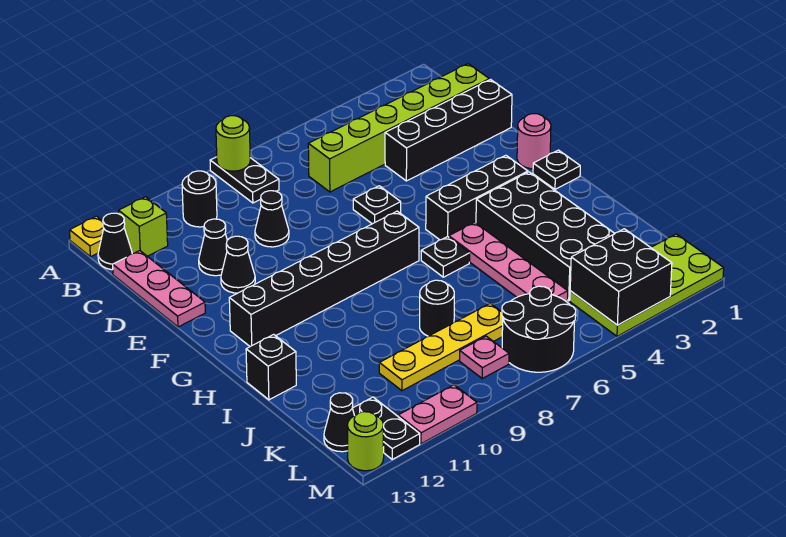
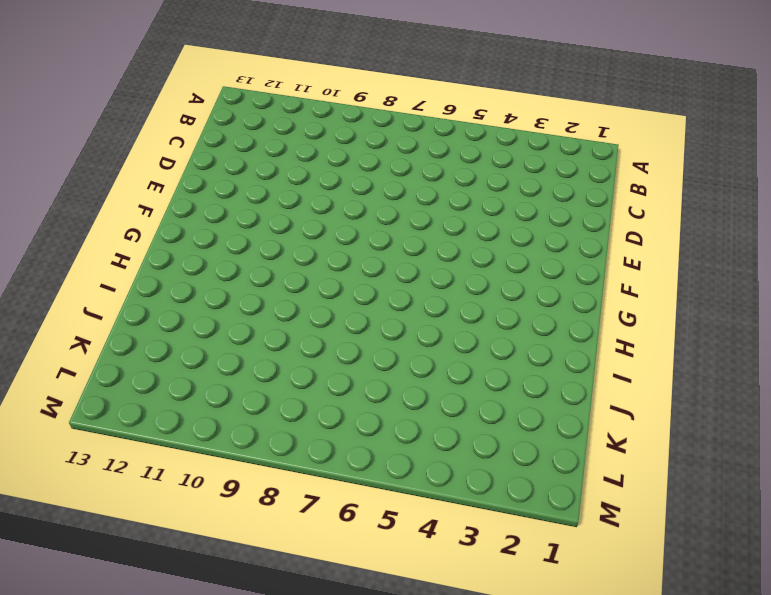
none -> black 1x2 plate [210,157,279,203]
none -> yellow 1x1 plate [70,216,104,257]
none -> black 1x1 round brick [182,171,217,227]
none -> lime 1x1 brick [119,197,168,256]

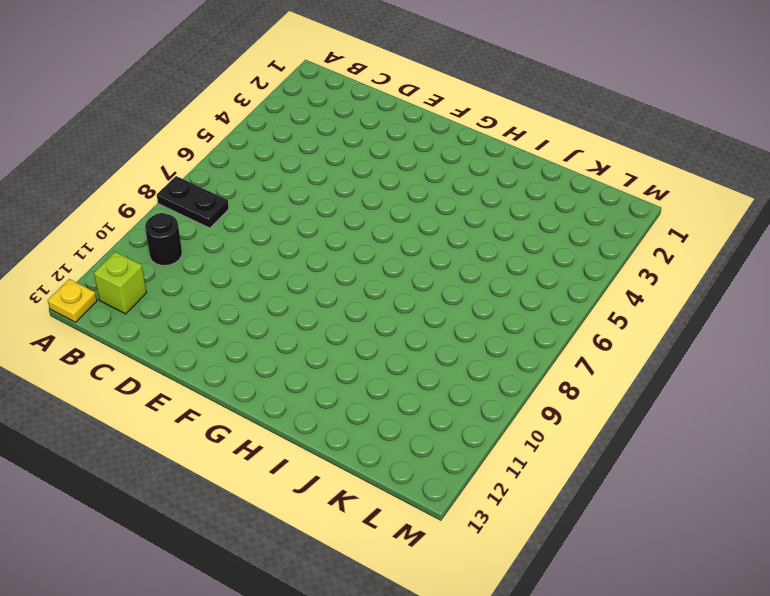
none -> black 1x1 cone [98,213,132,270]
none -> lime 1x6 brick [308,64,489,192]
none -> pink 1x3 plate [113,251,205,327]
none -> black 1x4 brick [385,80,512,181]

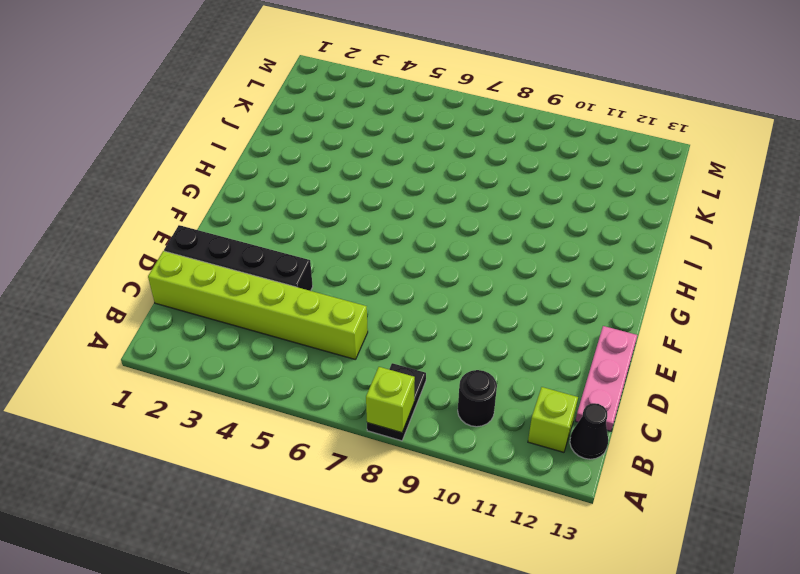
lime 1x1 brick [366,367,415,433] -> lime 1x1 round brick [216,116,250,171]
none -> yellow 1x1 plate [70,216,104,257]
none -> black 1x1 cone [255,191,289,247]
none -> black 1x1 cone [199,219,227,276]
none -> black 1x1 plate [353,186,401,224]

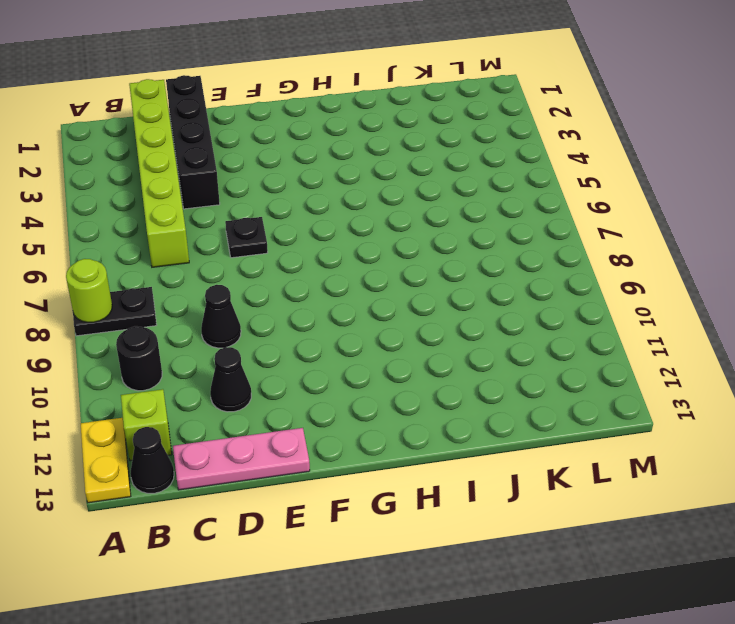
yellow 1x2 plate [81,418,131,503] -> yellow 1x1 plate [70,216,104,257]
none -> black 1x1 cone [221,236,255,293]
none -> pink 1x1 round brick [517,114,551,169]
none -> black 1x1 plate [533,150,580,189]
none -> black 1x3 brick [426,155,528,240]

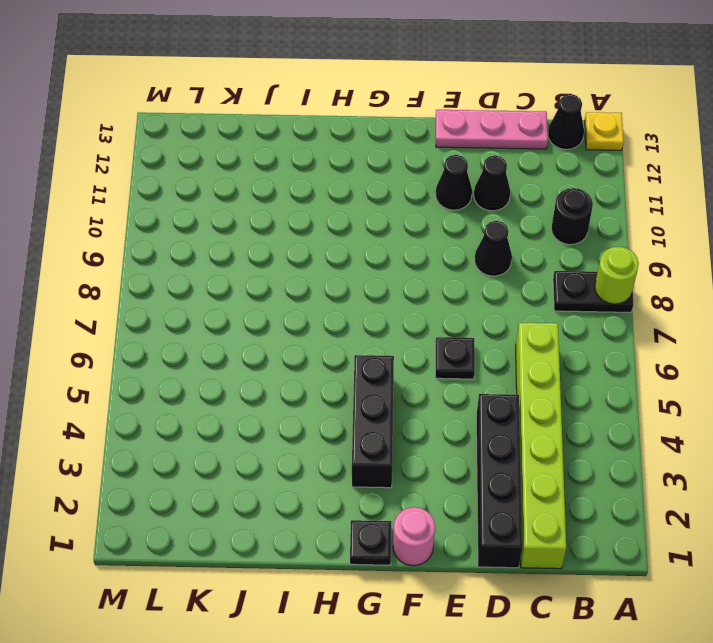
none -> lime 1x1 brick [119,197,168,256]
none -> black 1x6 brick [229,211,419,346]
none -> black 2x4 brick [476,172,615,301]
none -> pink 1x4 plate [449,222,568,302]

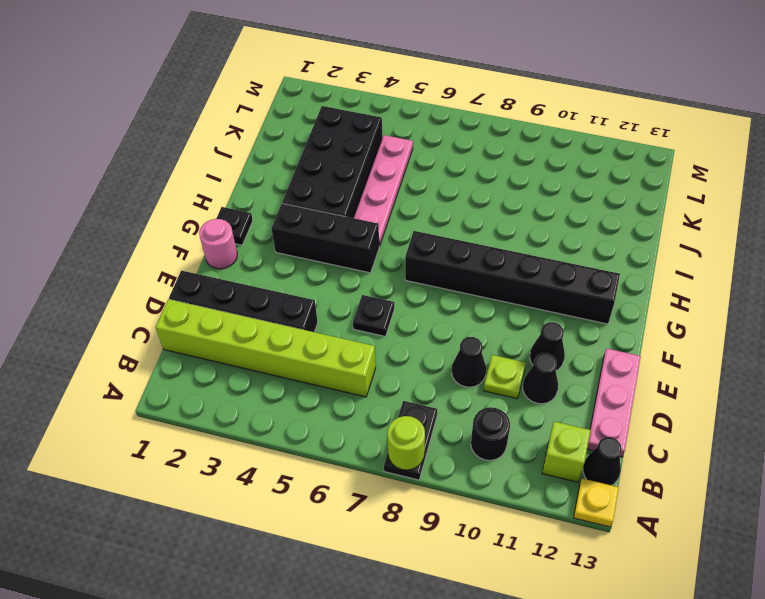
lime 1x1 plate [484,355,526,399] -> none
none -> black 1x1 plate [421,236,470,277]
none -> black 1x1 brick [246,334,296,400]
none -> black 1x1 round brick [420,280,454,336]
none -> yellow 1x4 plate [379,304,503,391]

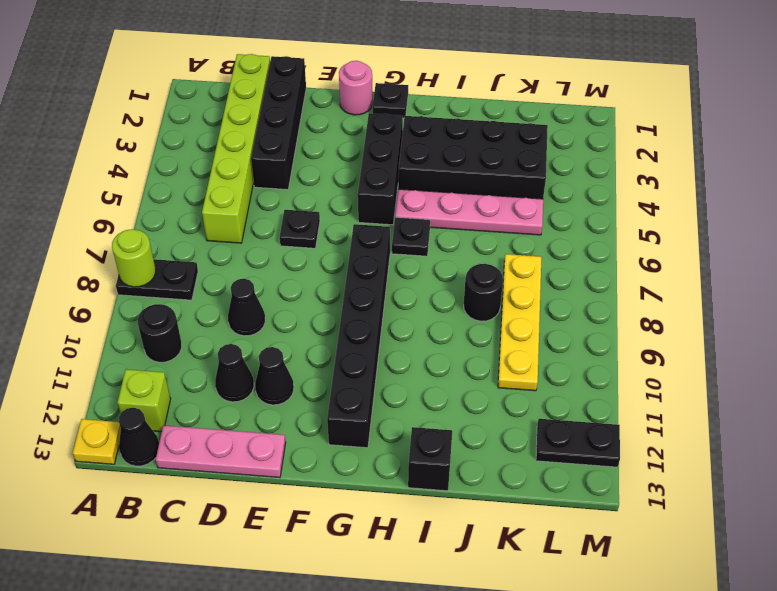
none -> lime 2x4 plate [570,234,724,336]
none -> black 2x2 round brick [502,286,576,372]
none -> pink 1x1 plate [460,336,509,378]
none -> black 1x1 cone [324,393,354,452]

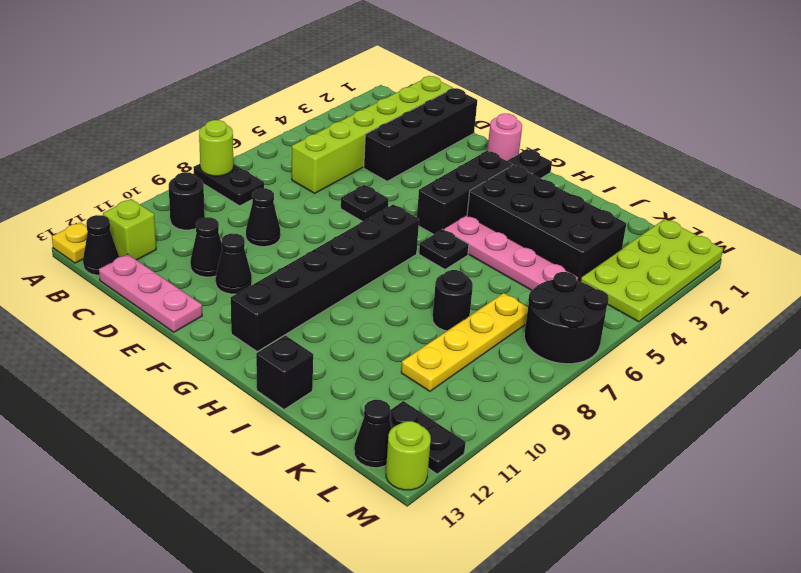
none -> pink 1x1 plate [460,336,509,378]
none -> pink 1x2 plate [398,385,477,444]
none -> black 2x2 brick [570,229,672,325]

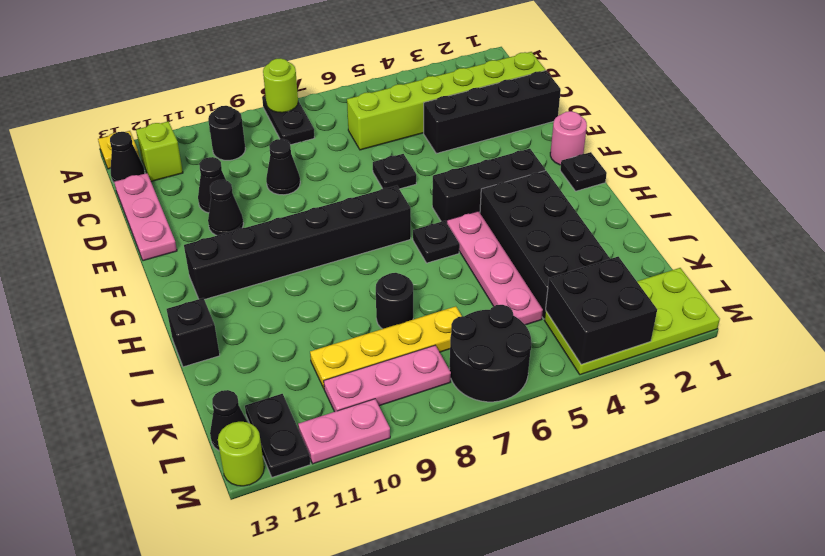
pink 1x3 plate [324,345,451,412] -> pink 1x1 plate [460,336,509,378]

